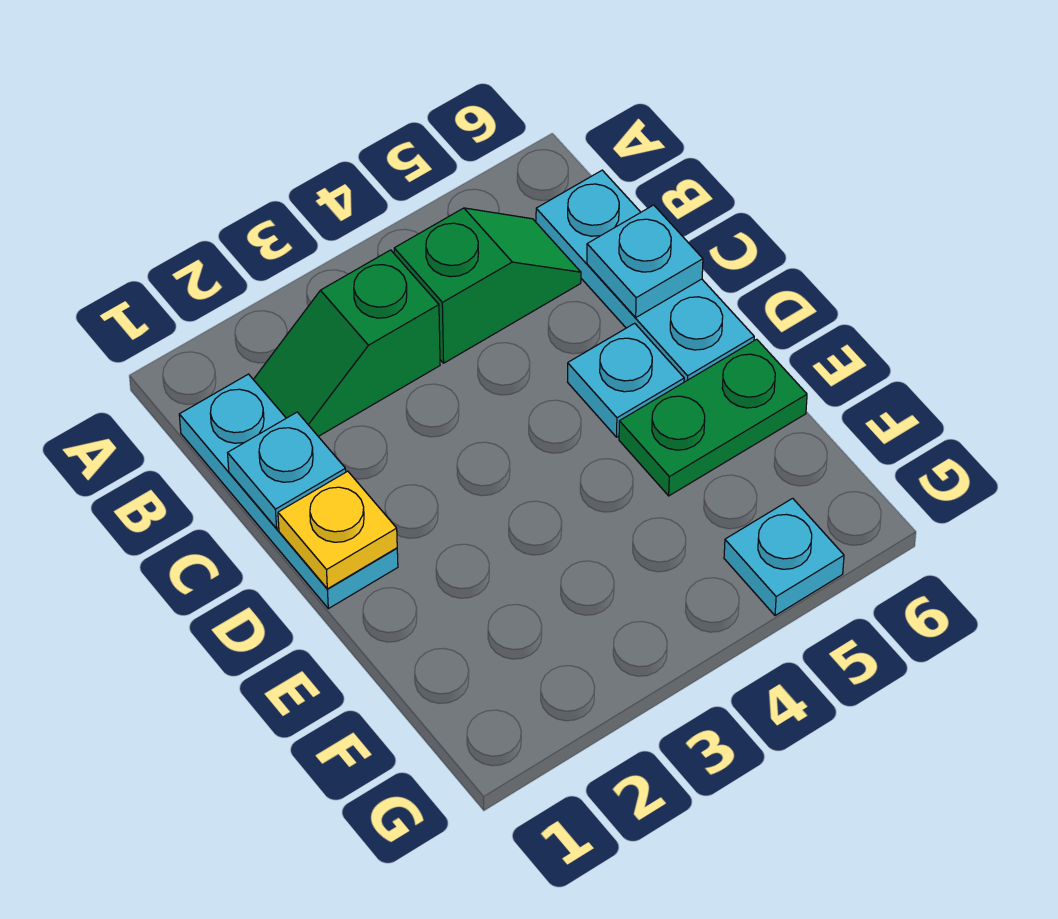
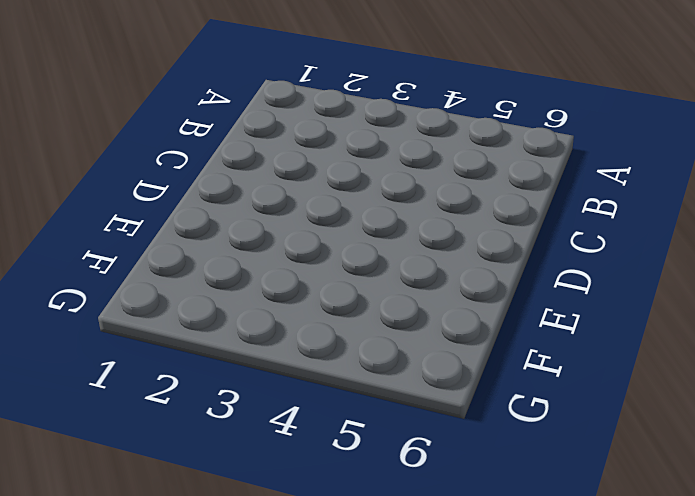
none -> cyan 1x3 plate [179,374,398,609]
none -> green 1x2 slope [253,250,440,436]

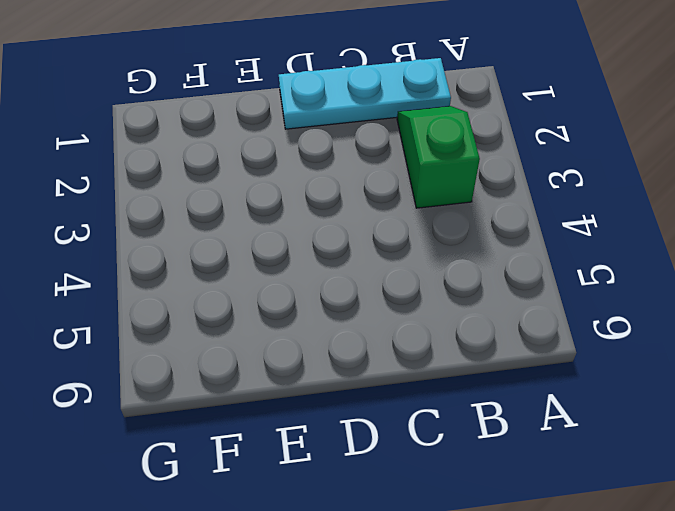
none -> green 1x2 slope [394,208,581,363]
none -> cyan 1x3 plate [536,170,754,382]

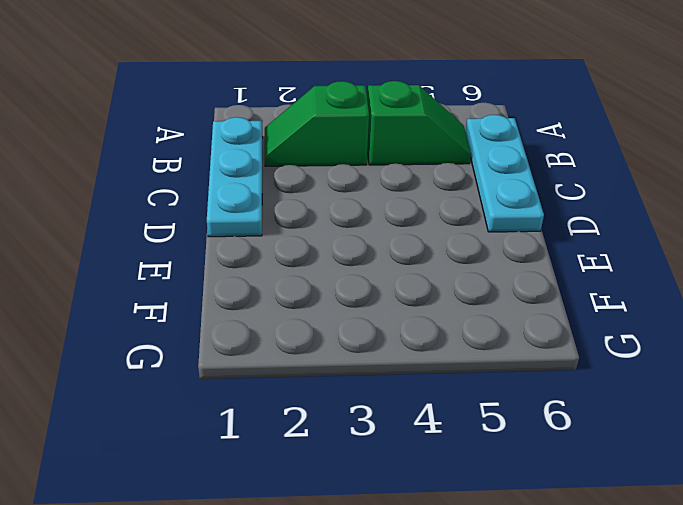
none -> cyan 1x1 plate [568,323,684,437]
none -> green 1x2 plate [619,339,807,496]

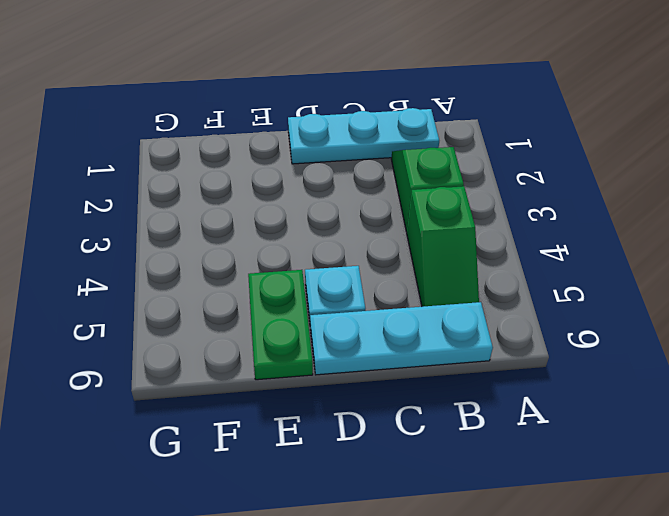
none -> cyan 1x1 plate [724,498,844,616]
none -> cyan 1x1 plate [228,412,346,529]

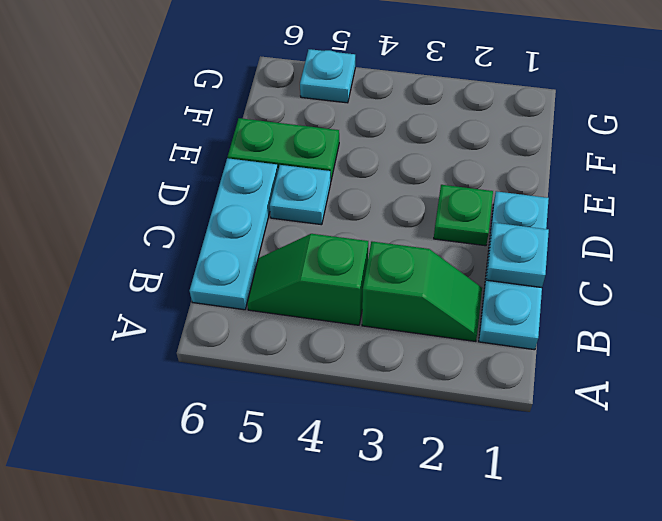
green 1x1 plate [434,185,493,246] -> none
none -> cyan 1x1 plate [587,205,703,317]
none -> yellow 1x1 plate [278,471,397,589]

